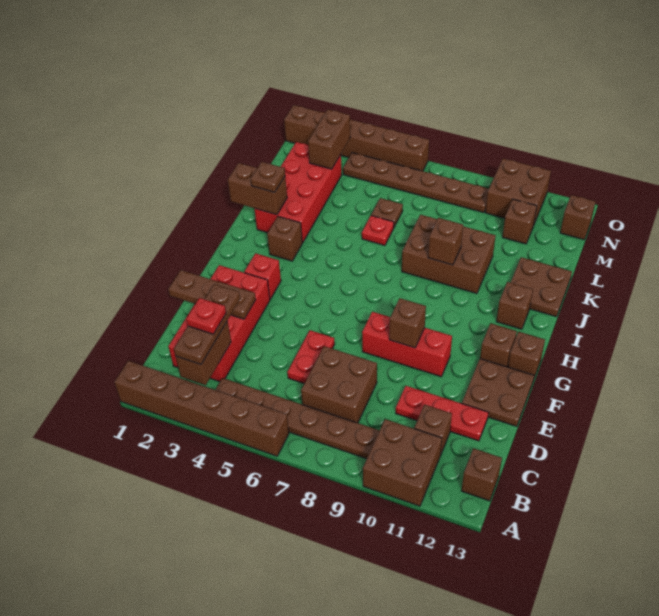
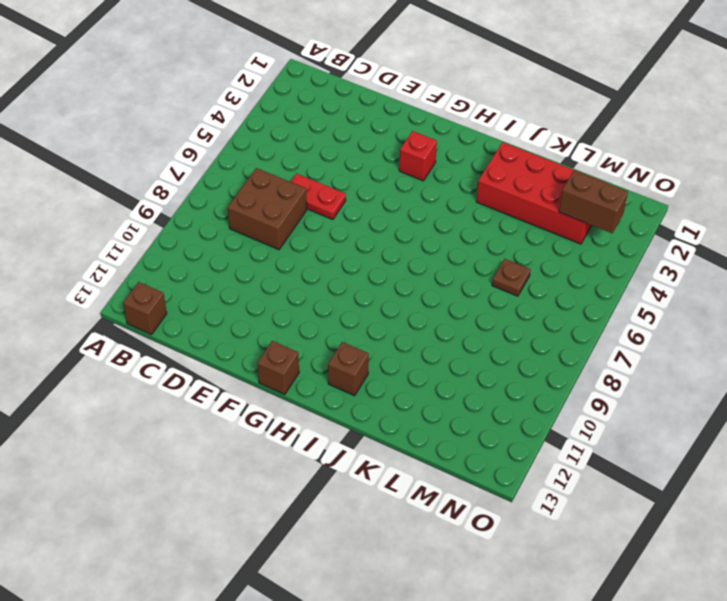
none -> brown 1x6 brick [114,361,289,456]
none -> brown 2x2 brick [363,419,442,506]
none -> brown 1x6 plate [216,378,380,459]
none -> red 2x4 brick [168,265,270,382]

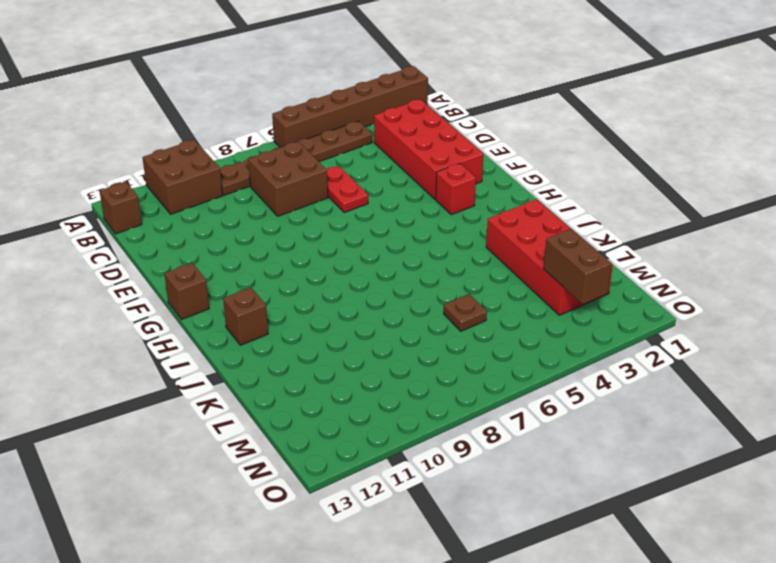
none -> brown 1x1 brick [414,405,452,455]
none -> red 1x3 plate [396,386,489,441]
none -> brown 2x2 plate [462,359,534,426]
none -> red 1x3 brick [362,312,452,377]

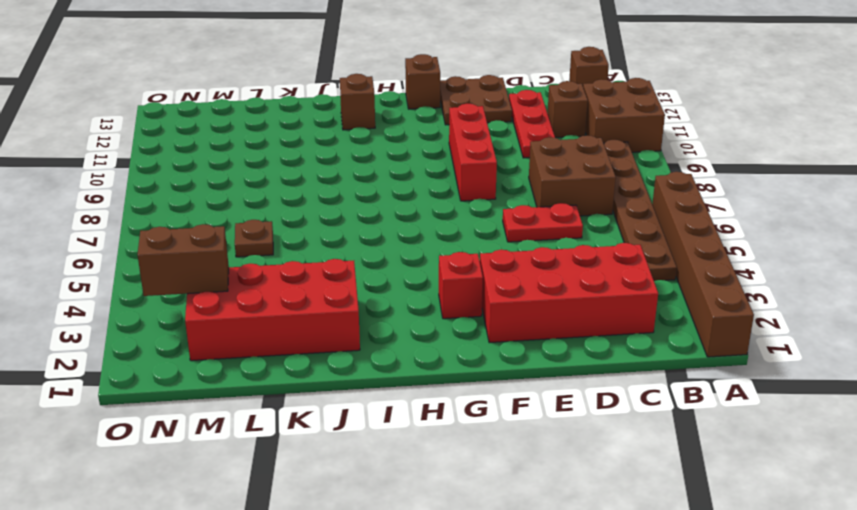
none -> brown 1x1 brick [480,323,517,367]
none -> brown 1x1 brick [267,216,302,261]
none -> brown 2x3 brick [402,215,496,294]
none -> brown 2x2 plate [510,257,572,317]

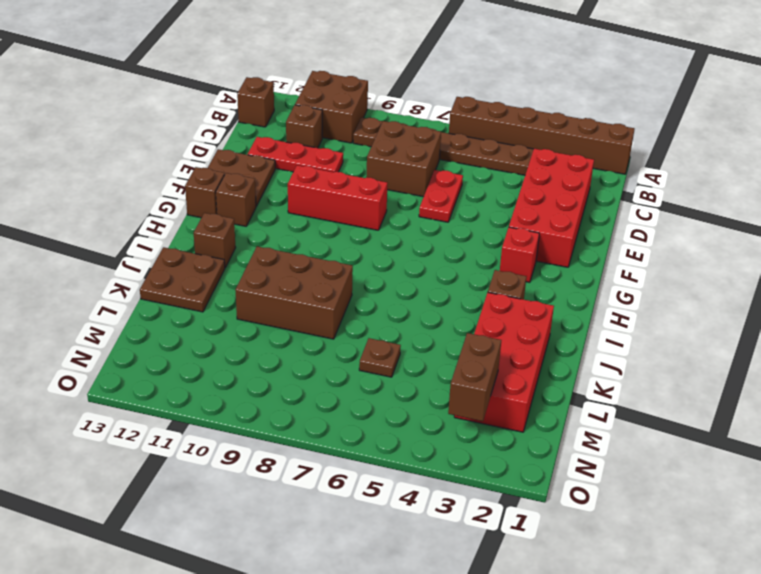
none -> red 1x1 plate [362,215,394,246]
none -> brown 1x1 brick [502,199,537,244]
none -> brown 1x6 plate [343,153,489,213]
none -> brown 2x2 brick [485,159,551,224]

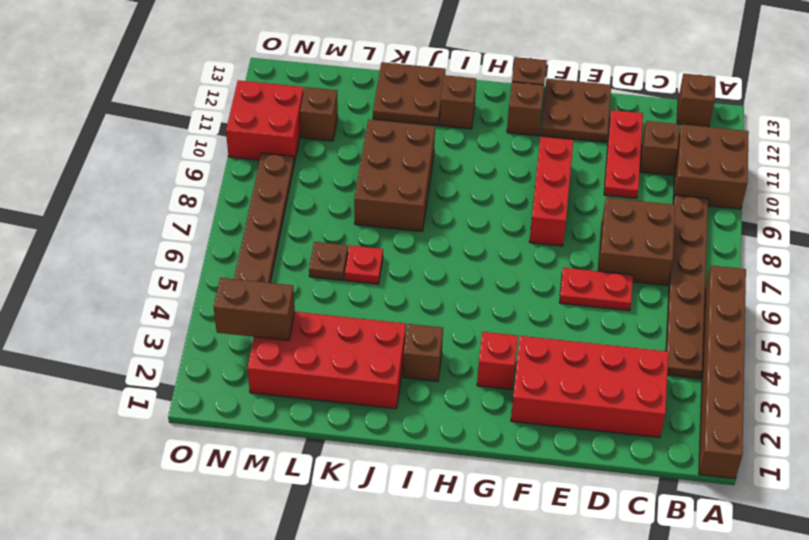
red 2x2 brick [226,80,304,163] -> brown 2x2 brick [485,159,551,224]
none -> brown 1x1 brick [560,195,596,240]
none -> brown 1x6 brick [284,105,429,171]
none -> brown 1x2 brick [176,321,231,385]
none -> brown 1x3 plate [168,270,256,319]

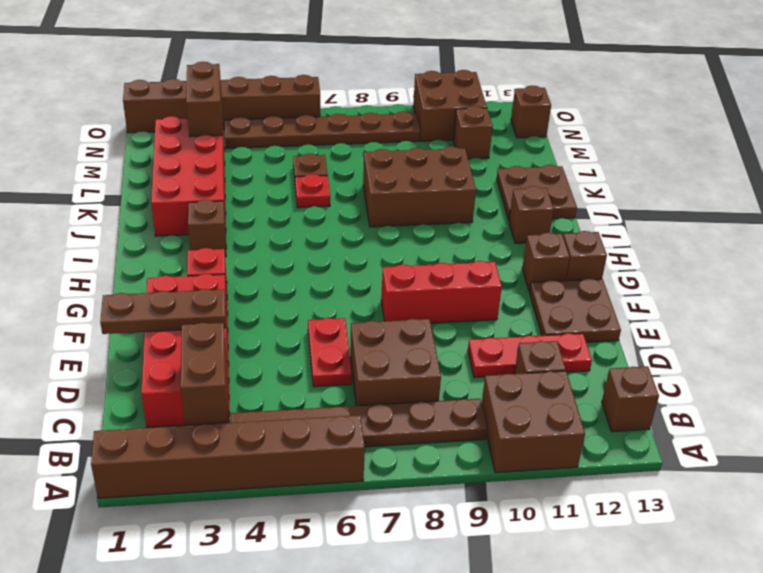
none -> brown 1x1 brick [389,298,426,348]
none -> brown 1x2 brick [228,163,287,215]
none -> brown 1x1 brick [428,218,463,265]
none -> brown 1x3 plate [174,284,240,364]

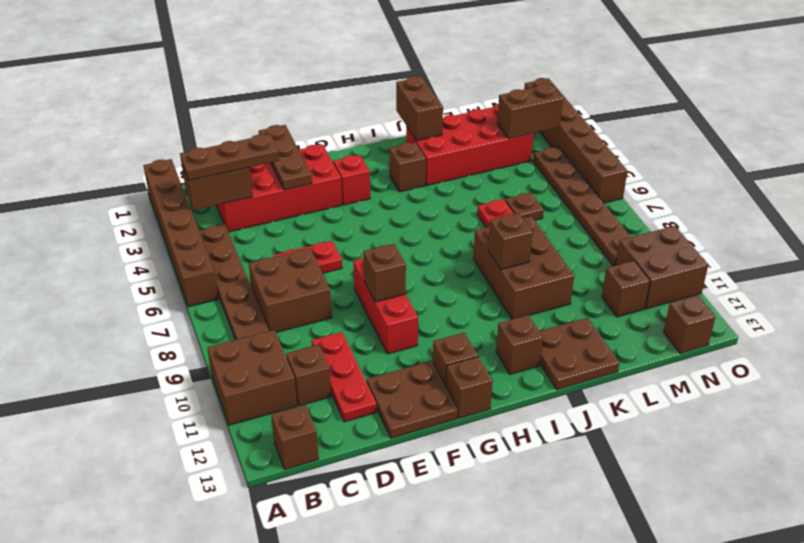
none -> brown 1x1 plate [251,162,285,192]
none -> red 1x1 plate [186,298,226,334]

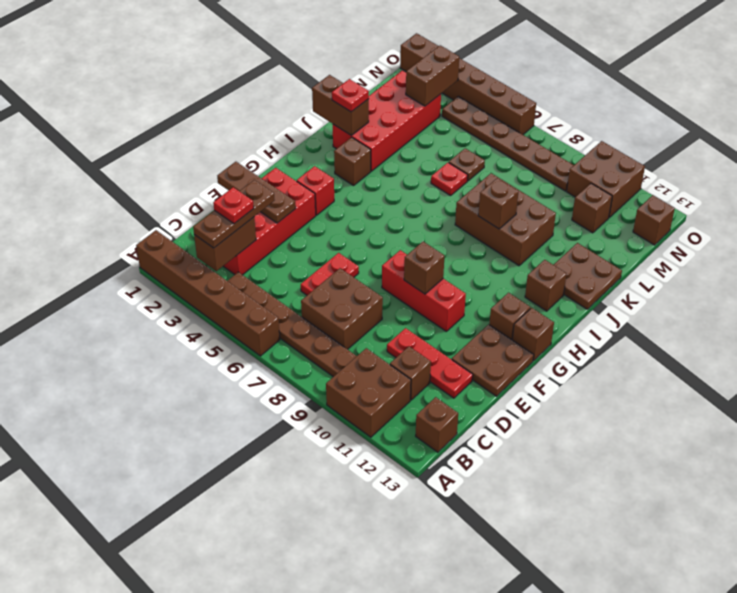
red 1x1 plate [332,79,369,112] -> brown 1x1 plate [251,162,285,192]

